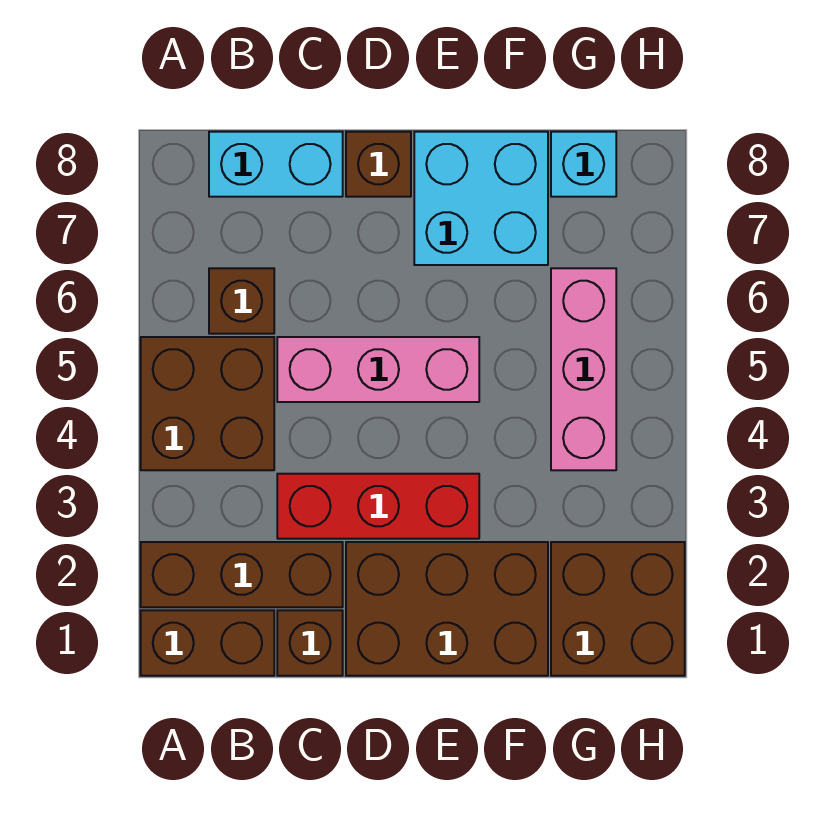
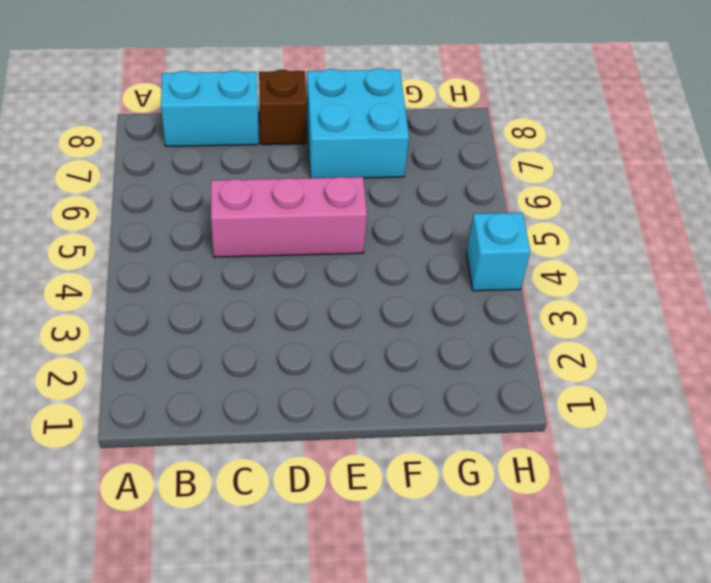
cyan 1x1 brick [466,213,530,291] -> cyan 1x1 brick moved to [551,132,616,197]
none -> brown 1x2 brick [141,610,274,676]
none -> brown 1x3 brick [141,542,343,607]
none -> brown 2x2 brick [141,337,274,470]

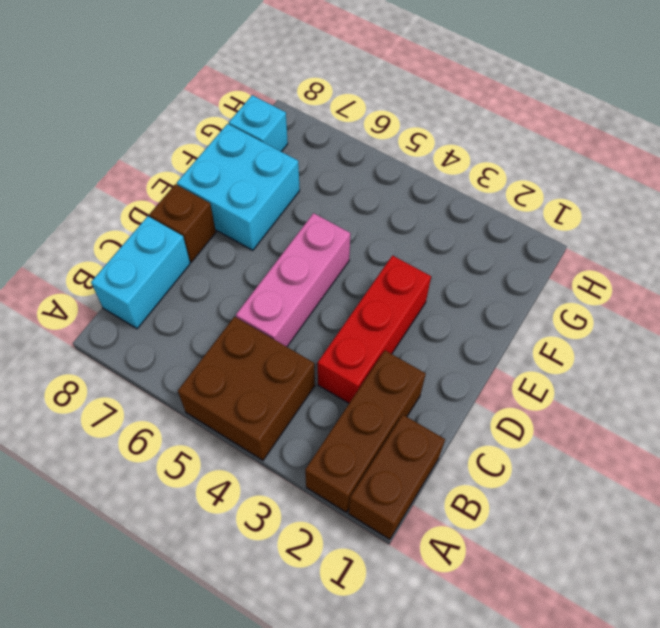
none -> brown 1x1 brick [209,268,274,334]
none -> brown 1x1 brick [277,610,343,676]
none -> brown 2x3 brick [346,542,548,676]

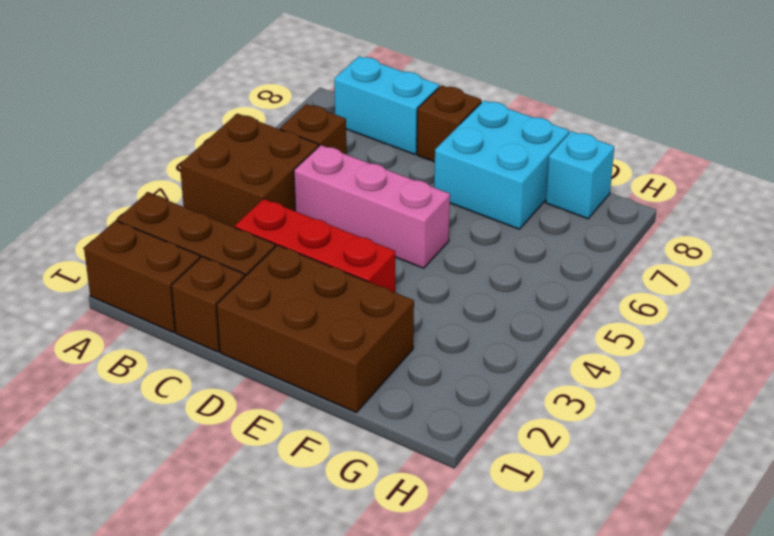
none -> brown 2x2 brick [551,542,685,676]
none -> pink 1x3 brick [551,268,616,470]

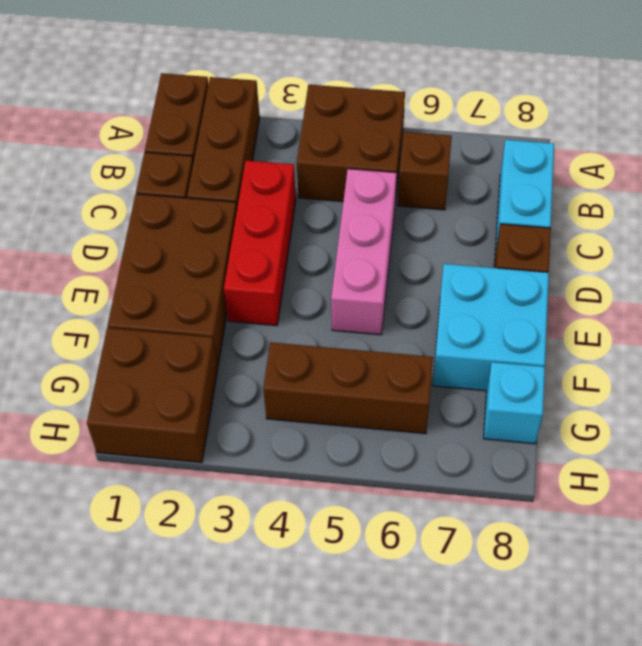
brown 1x3 brick [263,342,433,434] -> pink 1x3 brick [551,268,616,470]

